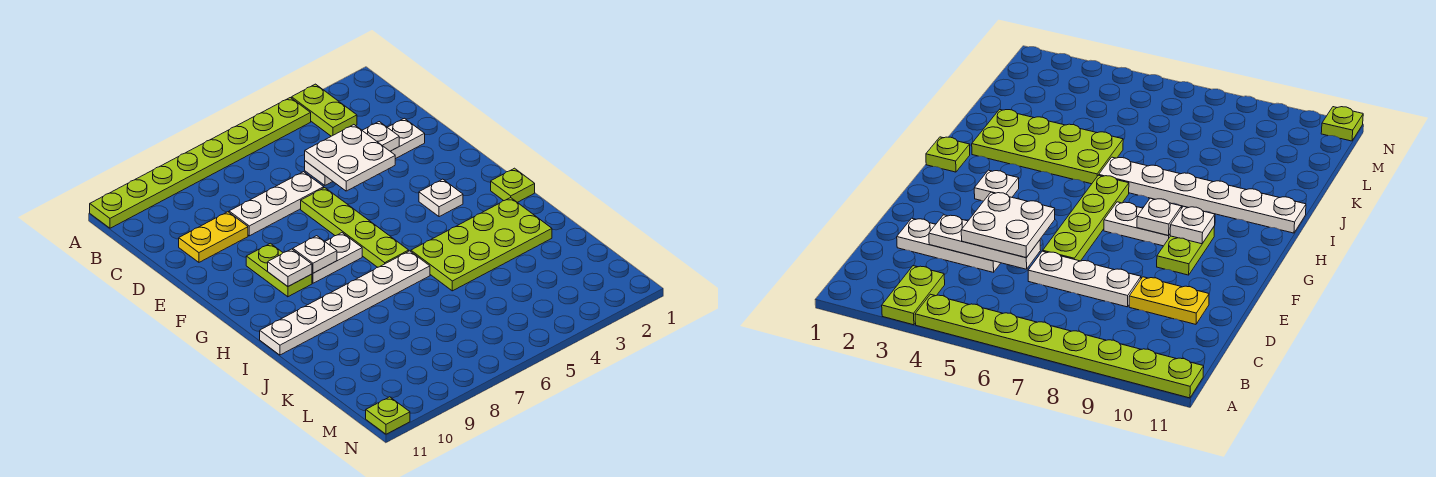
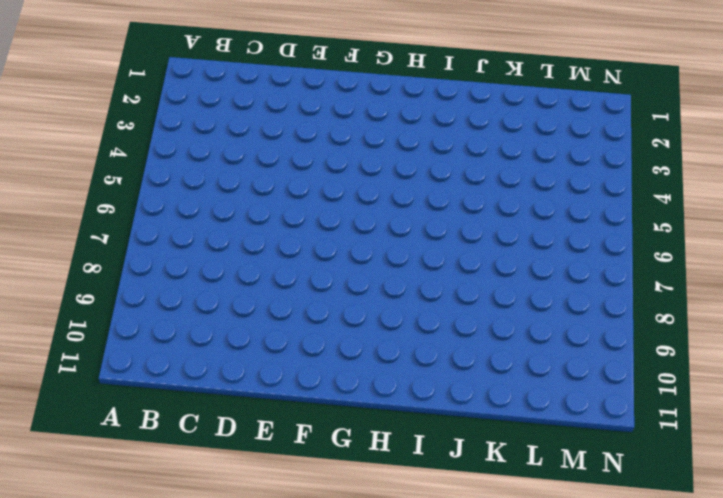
none -> lime 1x2 plate [292,84,357,136]
none -> lime 1x8 plate [90,98,311,228]
none -> white 1x3 plate [388,118,425,159]

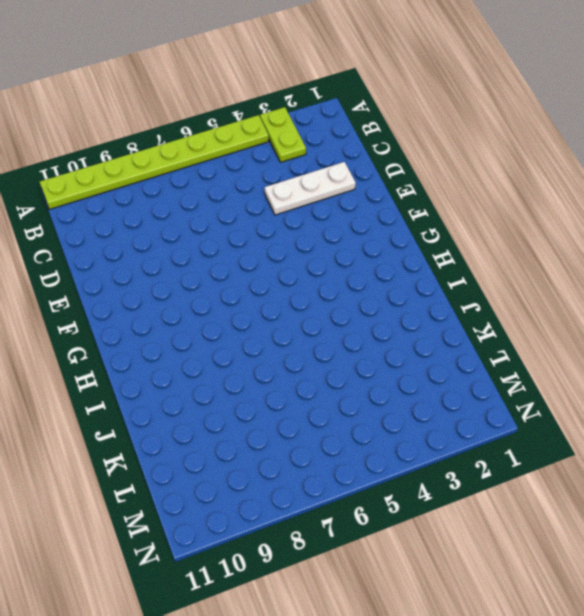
none -> white 1x3 plate [229,172,324,236]
none -> yellow 1x2 plate [179,212,248,262]
none -> lime 1x4 plate [301,188,409,267]

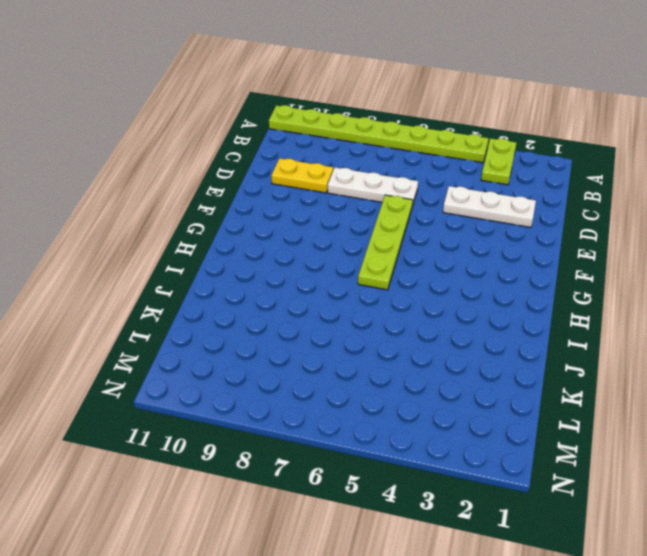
none -> lime 1x2 plate [246,243,312,297]
none -> white 1x1 plate [419,179,463,217]
none -> white 1x2 plate [312,233,362,283]

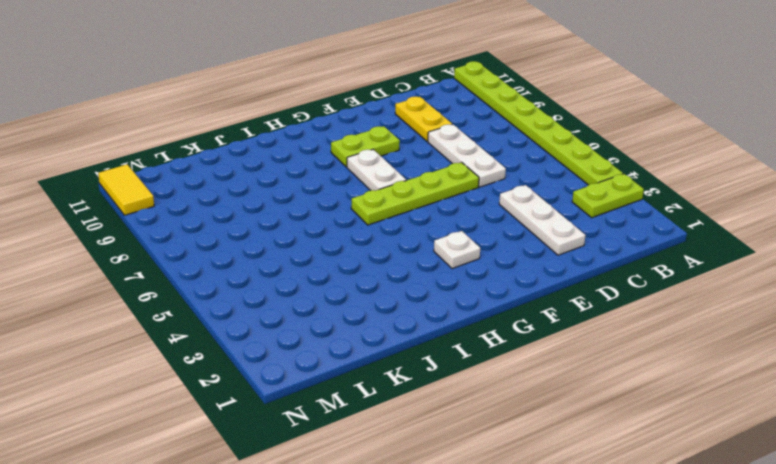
yellow 1x2 tile [98,164,154,215] -> lime 1x1 plate [366,397,410,434]
none -> lime 1x1 plate [491,168,535,202]
none -> lime 2x4 plate [411,197,552,291]
none -> white 1x6 plate [260,251,430,355]

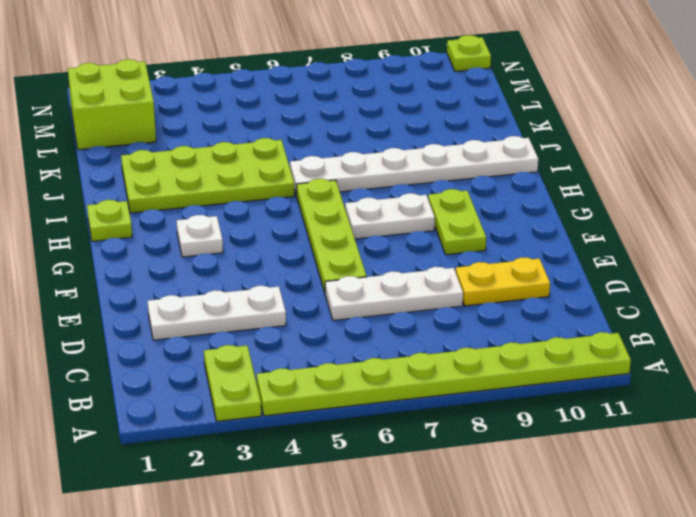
lime 2x2 brick [68,59,156,150] -> none
none -> white 1x3 plate [305,122,399,185]
none -> white 1x1 plate [293,236,337,273]
none -> white 1x1 plate [268,249,312,286]

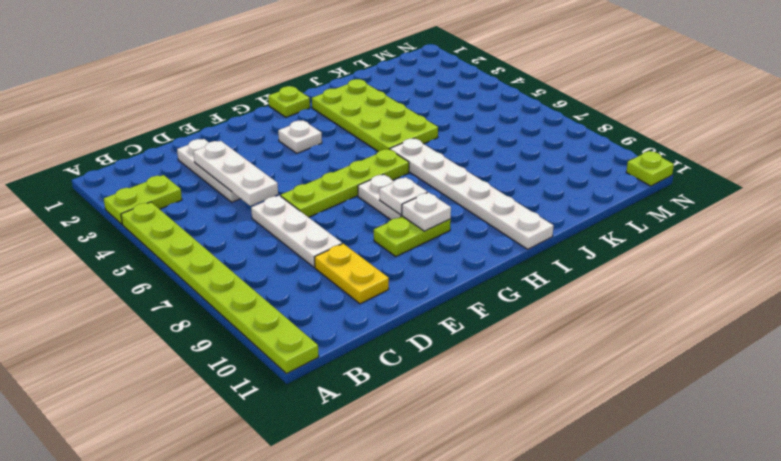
none -> white 2x2 plate [305,125,395,191]

